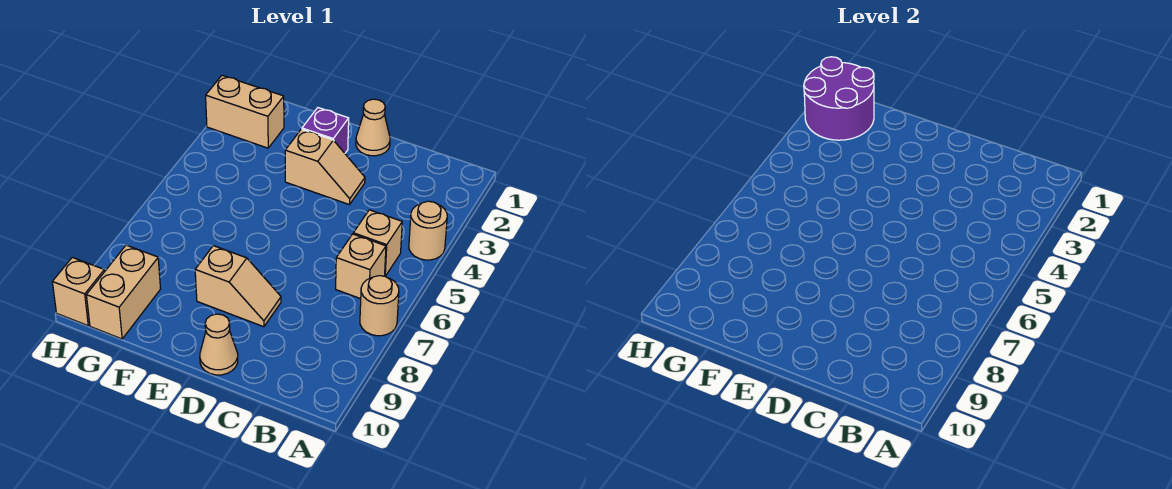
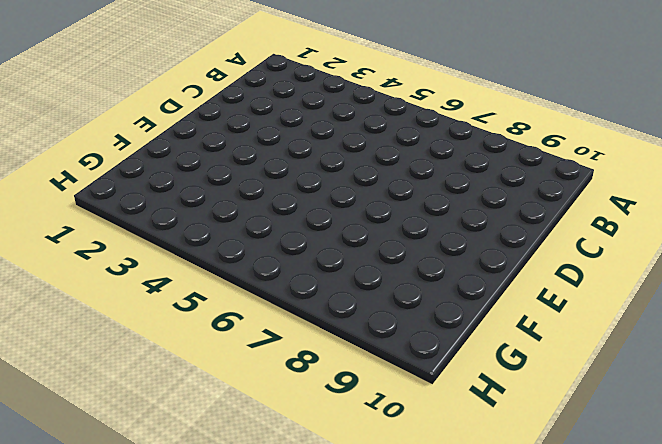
none -> tan 1x1 round brick [409,201,447,260]
none -> tan 1x1 round brick [360,276,399,336]
none -> tan 1x1 brick [353,210,402,276]

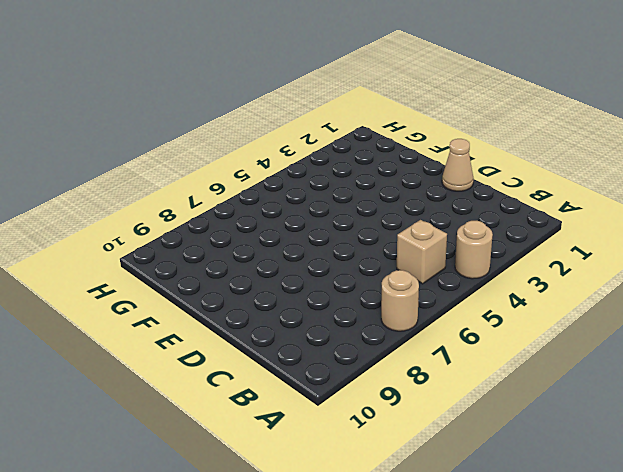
none -> tan 1x1 brick [336,234,386,299]
none -> tan 1x2 slope [285,129,365,205]
none -> tan 1x2 slope [195,246,281,327]

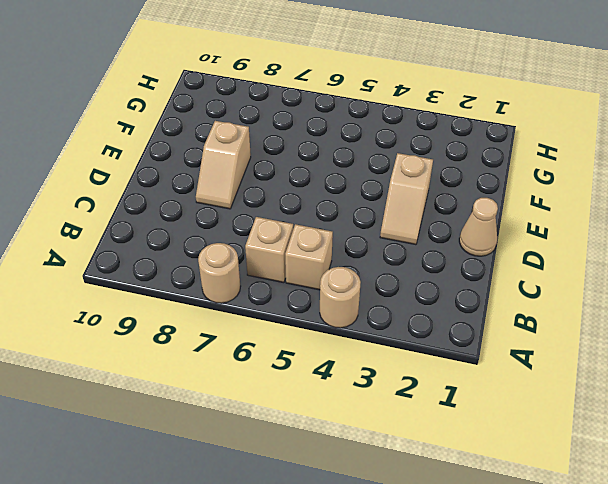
none -> tan 1x1 cone [200,314,238,375]
none -> purple 1x1 brick [302,108,349,153]
none -> tan 1x2 brick [206,75,284,148]

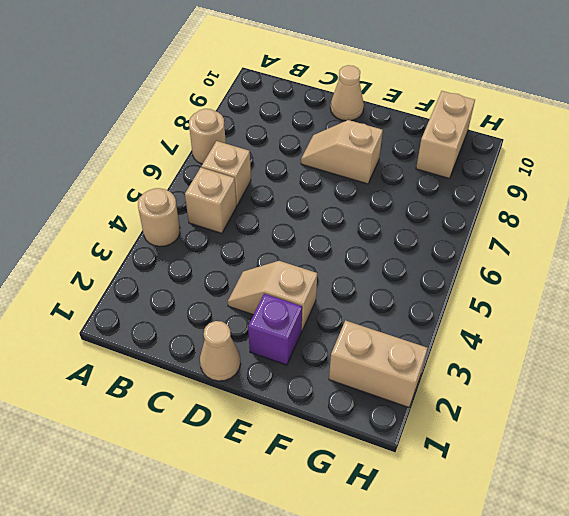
none -> tan 1x1 brick [52,257,105,326]
none -> purple 2x2 round brick [804,57,874,140]

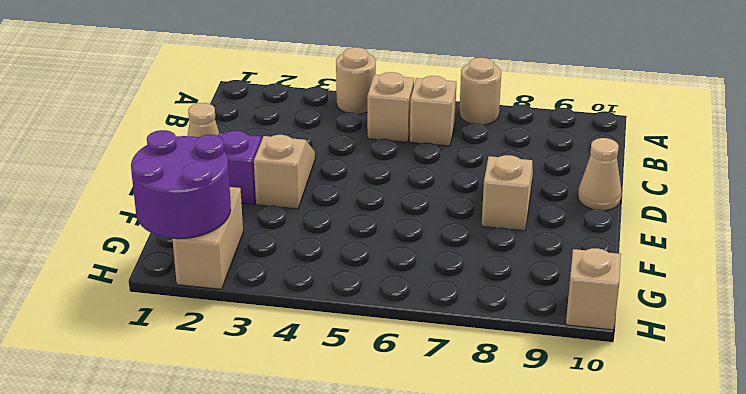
none -> tan 1x2 brick [86,245,161,339]

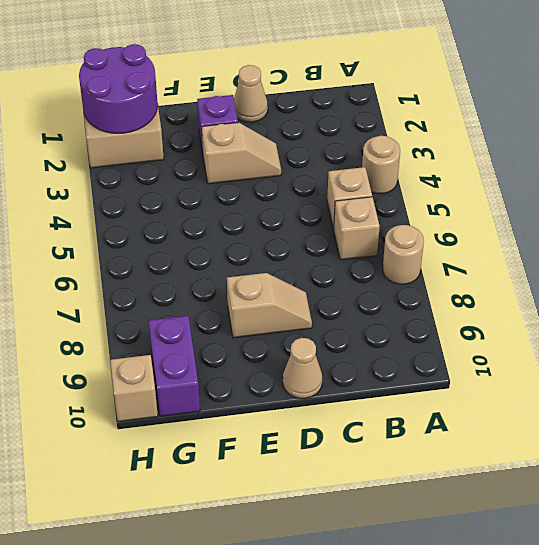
purple 1x2 brick [149,316,200,416] -> tan 1x2 brick [86,245,161,339]

